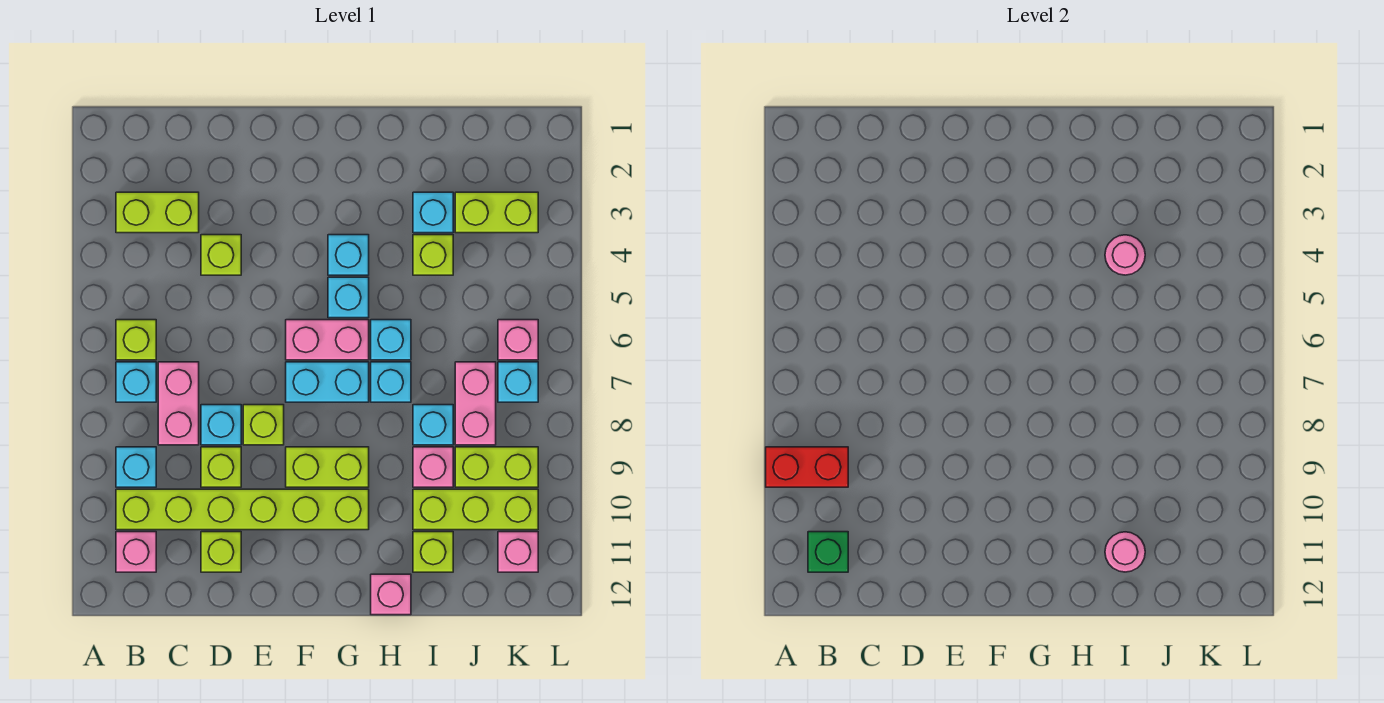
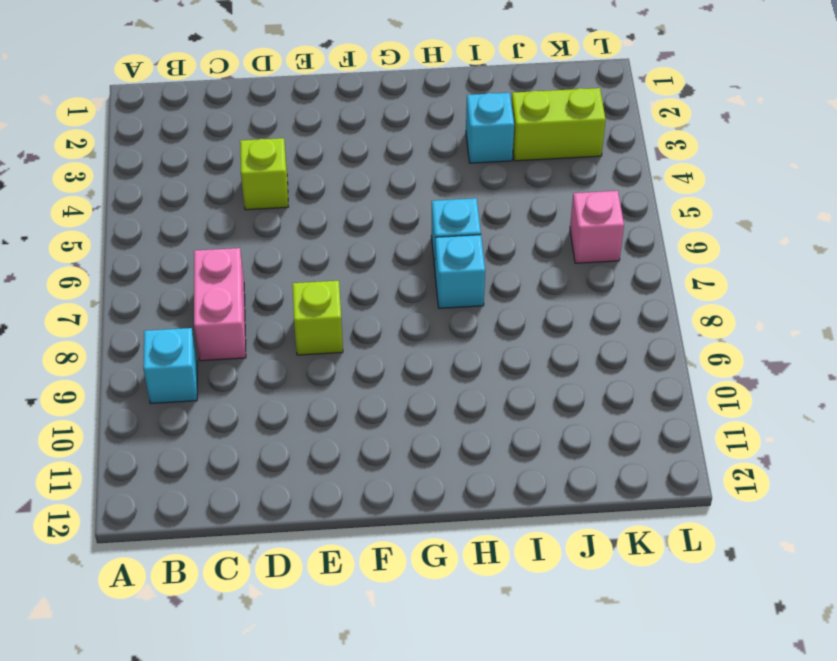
none -> lime 1x2 brick [116,192,199,233]
none -> lime 1x1 brick [116,320,156,360]
none -> cyan 1x1 brick [116,362,156,402]
none -> lime 1x6 brick [116,489,369,530]

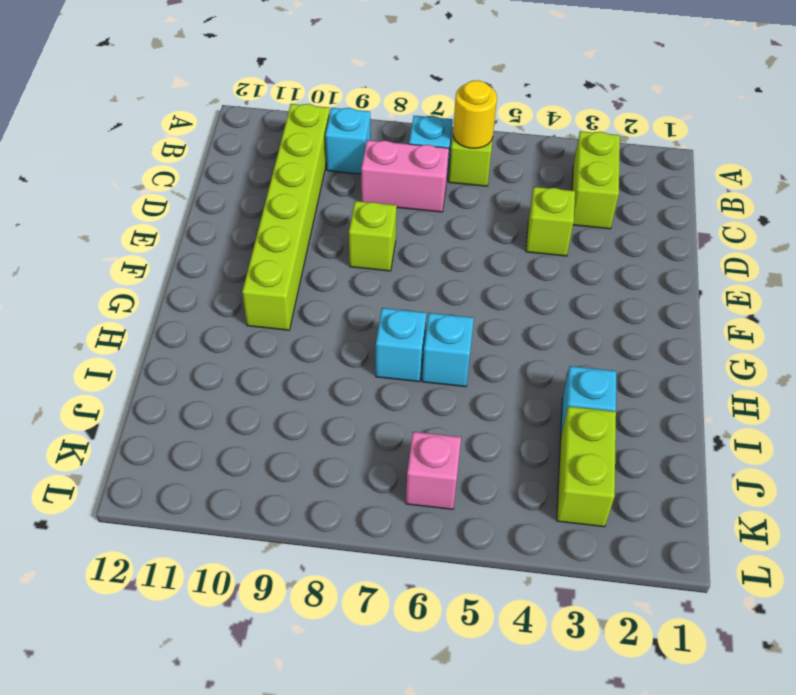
yellow 1x1 round brick [453,80,497,148] -> none
none -> pink 1x1 brick [116,532,156,572]
none -> cyan 1x1 brick [201,405,241,445]
none -> lime 1x1 brick [201,447,241,487]
none -> lime 1x1 brick [201,532,241,572]

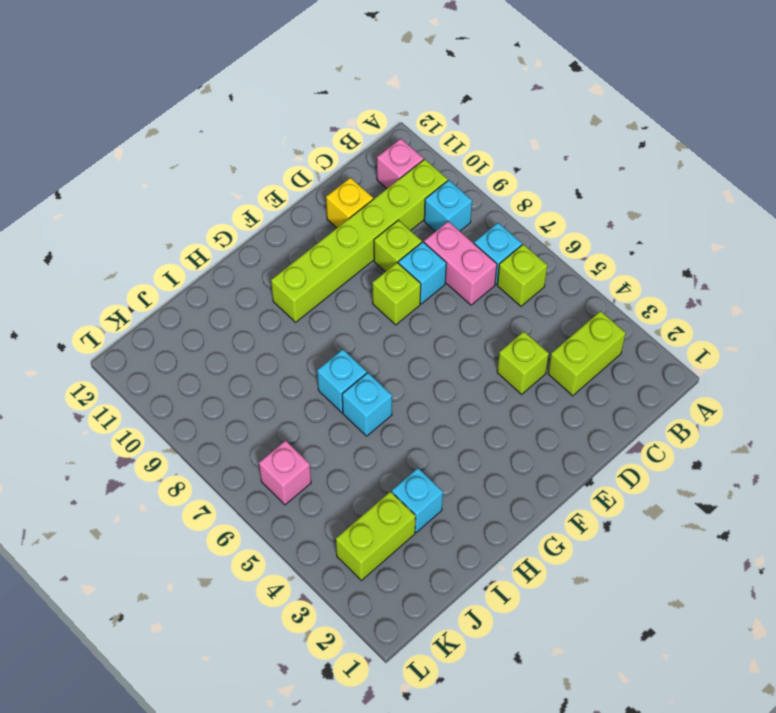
yellow 1x1 brick [326,178,373,228] -> lime 1x1 brick [201,532,241,572]
none -> pink 1x2 brick [286,320,369,360]
none -> cyan 1x2 brick [286,362,369,402]
none -> lime 1x2 brick [286,447,369,487]
none -> cyan 1x1 brick [328,235,369,275]

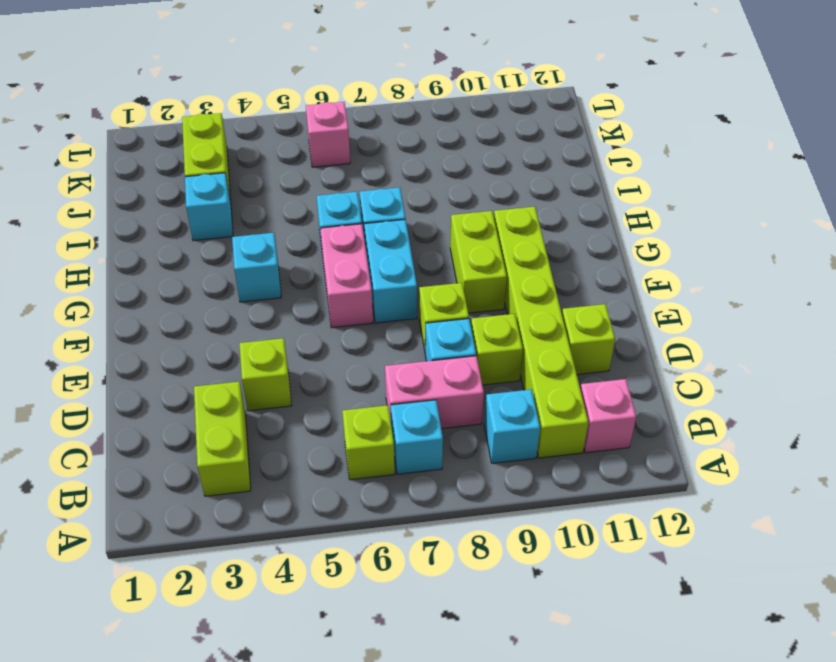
none -> cyan 1x1 brick [328,277,369,318]
none -> pink 1x1 brick [371,574,411,615]
none -> lime 1x1 brick [413,235,453,275]
none -> cyan 1x1 brick [413,405,453,445]

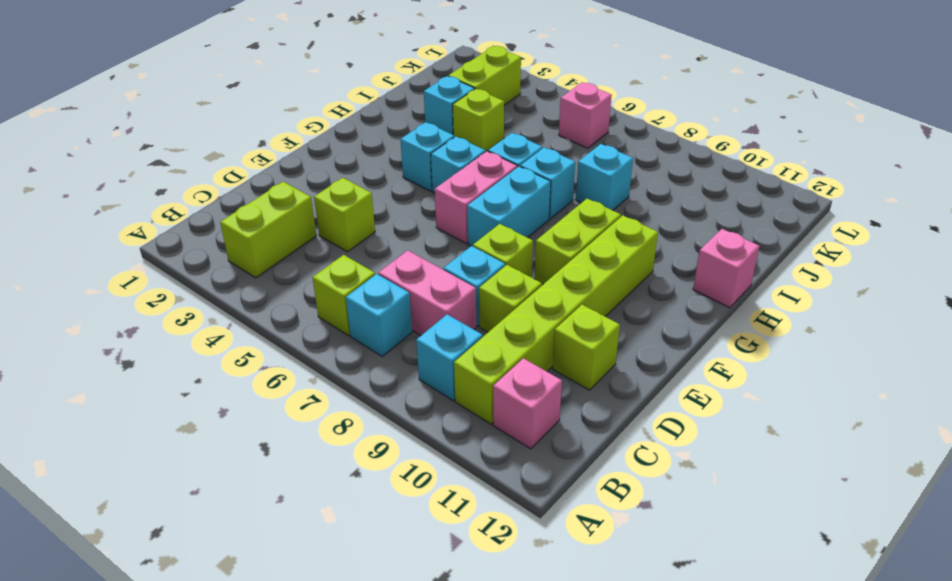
none -> pink 1x1 brick [413,447,453,487]
none -> lime 1x3 brick [413,489,538,530]
none -> lime 1x1 brick [413,532,453,572]
none -> pink 1x2 brick [455,362,496,445]

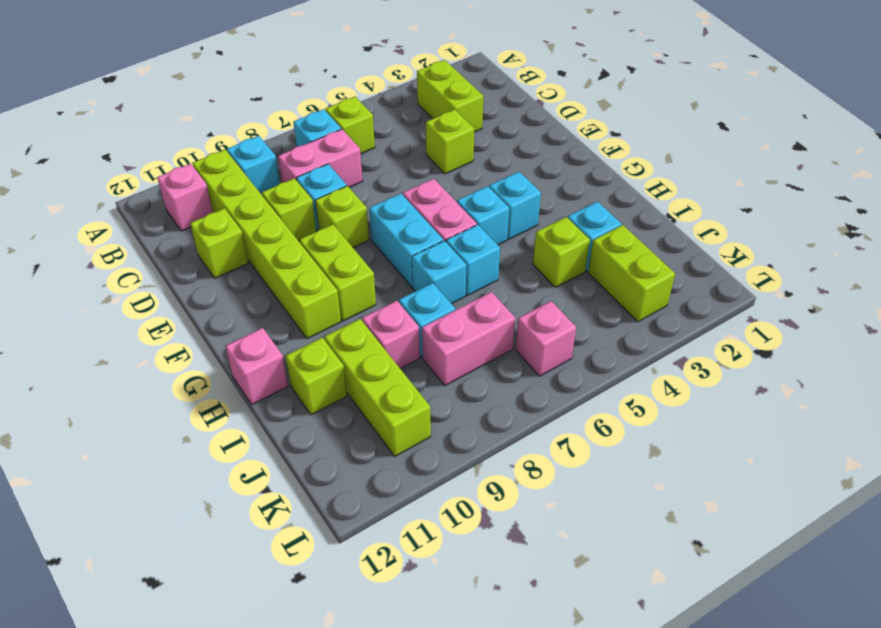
none -> lime 1x2 brick [455,447,538,487]
none -> cyan 1x1 brick [498,362,538,402]
none -> pink 1x1 brick [498,532,538,572]
none -> red 1x2 brick [766,447,848,487]

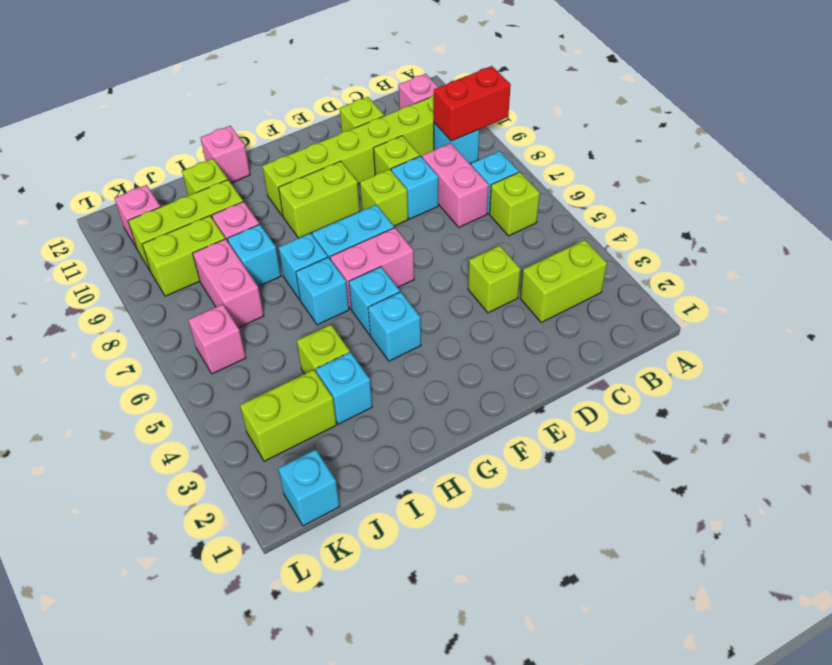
cyan 1x1 brick [278,449,340,526] -> cyan 1x1 brick moved to [498,362,538,402]
none -> green 1x1 brick [808,532,848,572]
none -> pink 1x1 round brick [1105,235,1145,275]
none -> pink 1x1 round brick [1105,532,1145,572]

